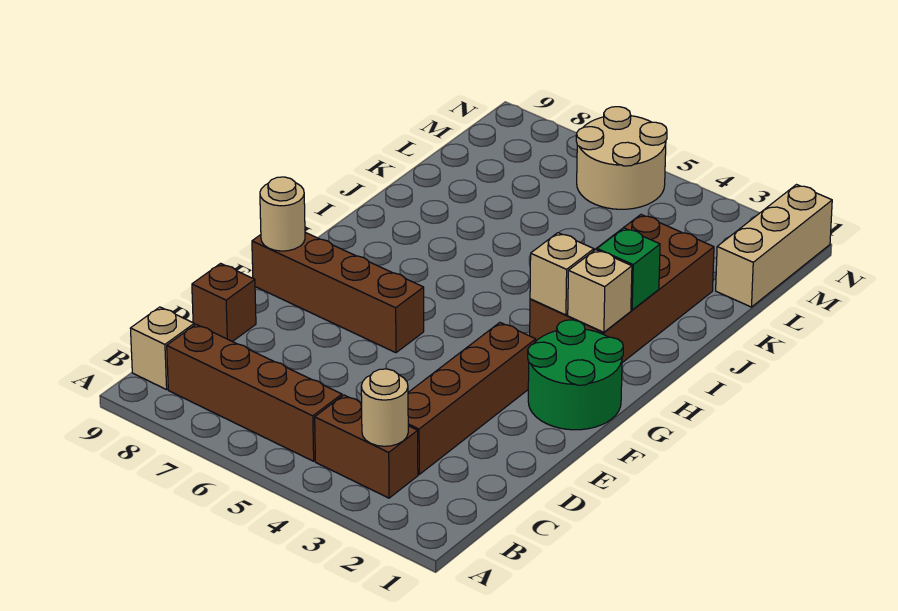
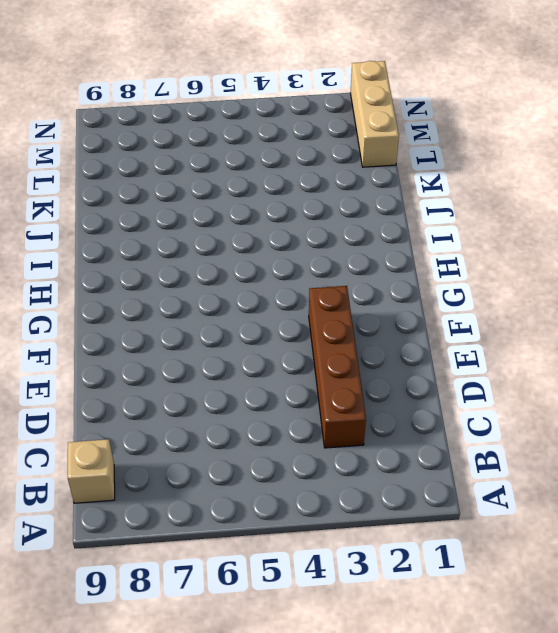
none -> brown 1x2 brick [315,395,418,498]
none -> brown 1x4 brick [167,324,342,461]
none -> brown 1x1 brick [192,263,256,342]

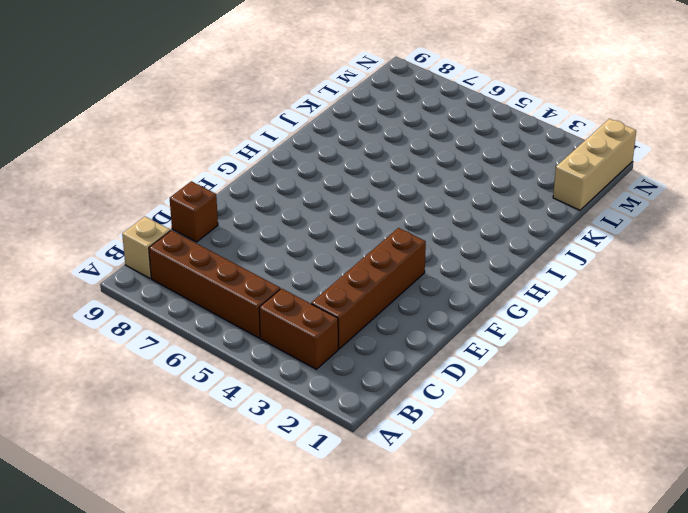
none -> green 2x2 round brick [528,320,623,430]
none -> brown 1x4 brick [252,232,424,353]
none -> brown 2x4 brick [530,215,714,363]

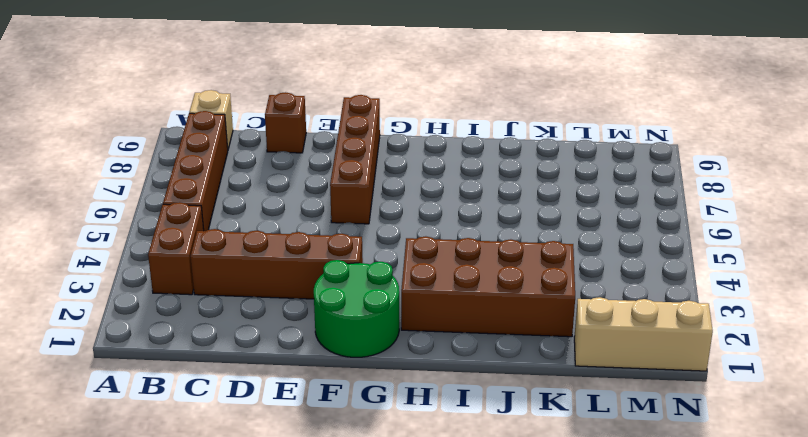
none -> tan 2x2 round brick [576,107,667,209]
none -> tan 1x1 round brick [361,369,408,446]
none -> tan 1x1 round brick [260,177,305,251]

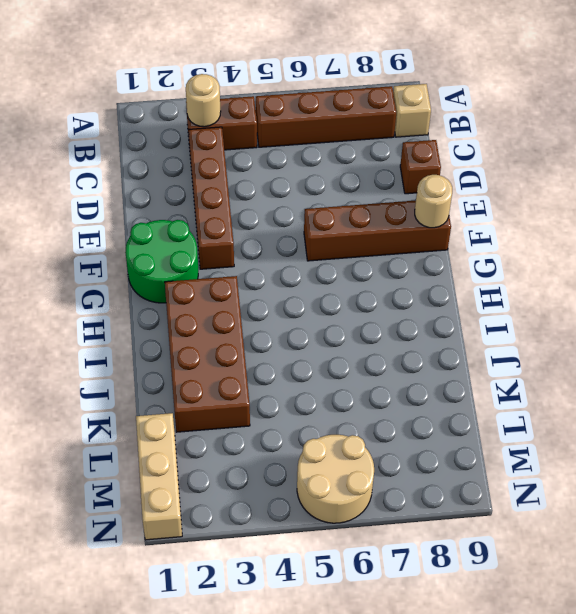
none -> tan 1x1 brick [568,250,632,332]
none -> tan 1x1 brick [530,233,594,315]
none -> green 1x1 brick [597,228,660,310]

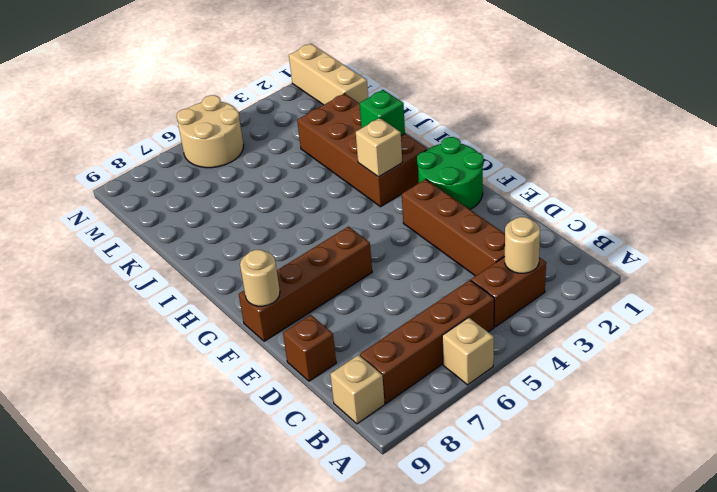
tan 1x1 brick [442,318,494,385] -> tan 1x1 brick moved to [568,250,632,332]

